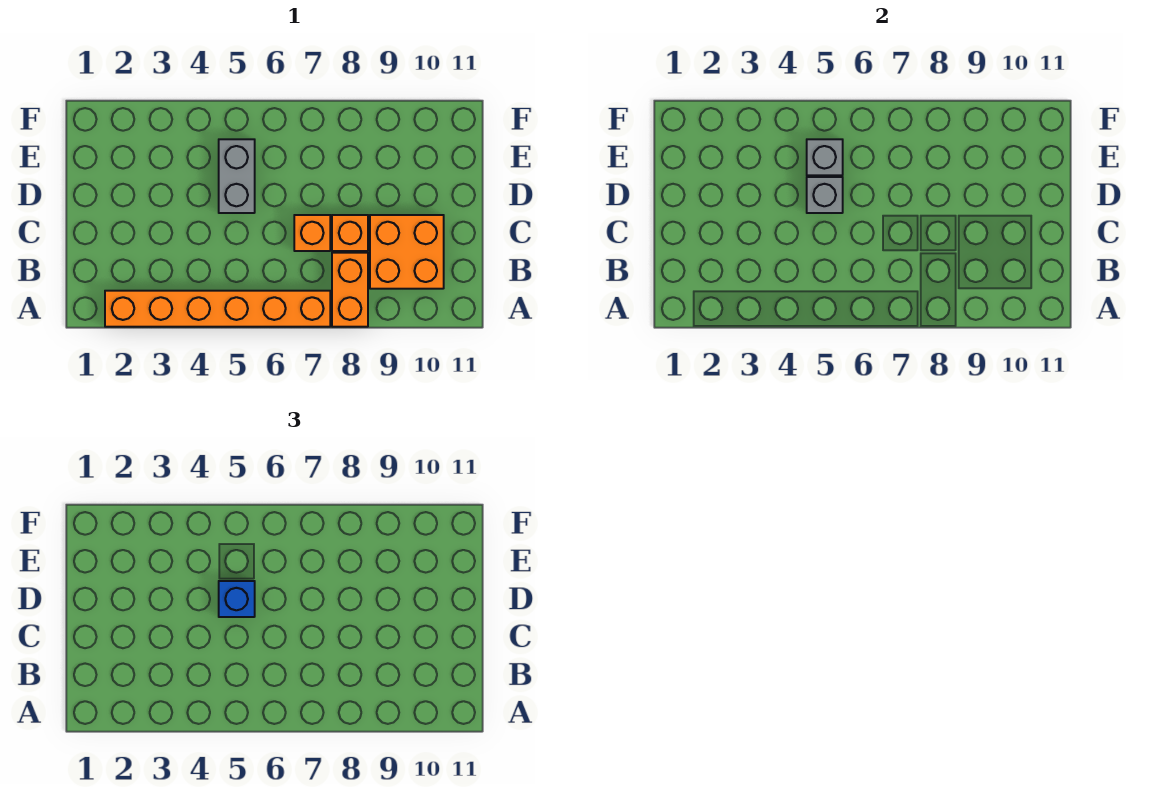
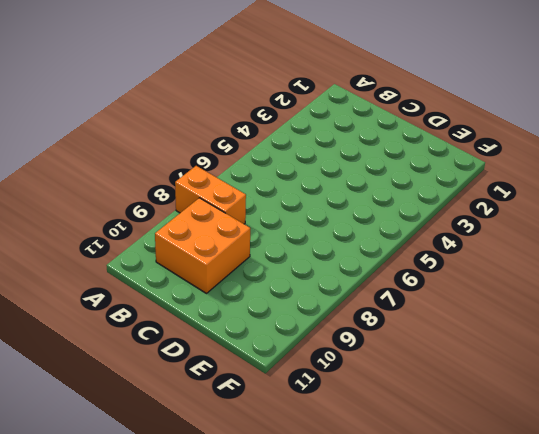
none -> orange 1x6 brick [105,291,330,327]
none -> orange 1x1 brick [294,215,330,251]

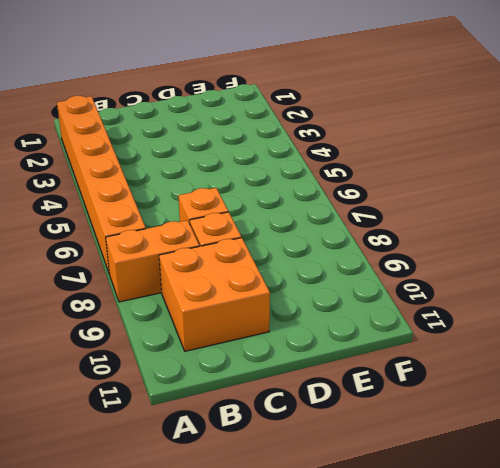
none -> grey 1x2 brick [219,139,255,213]
none -> grey 1x1 brick [807,177,843,213]

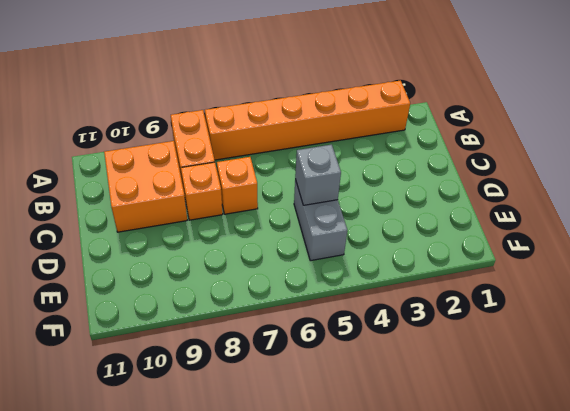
none -> grey 1x1 brick [807,139,843,175]
none -> blue 1x1 brick [219,581,255,617]

